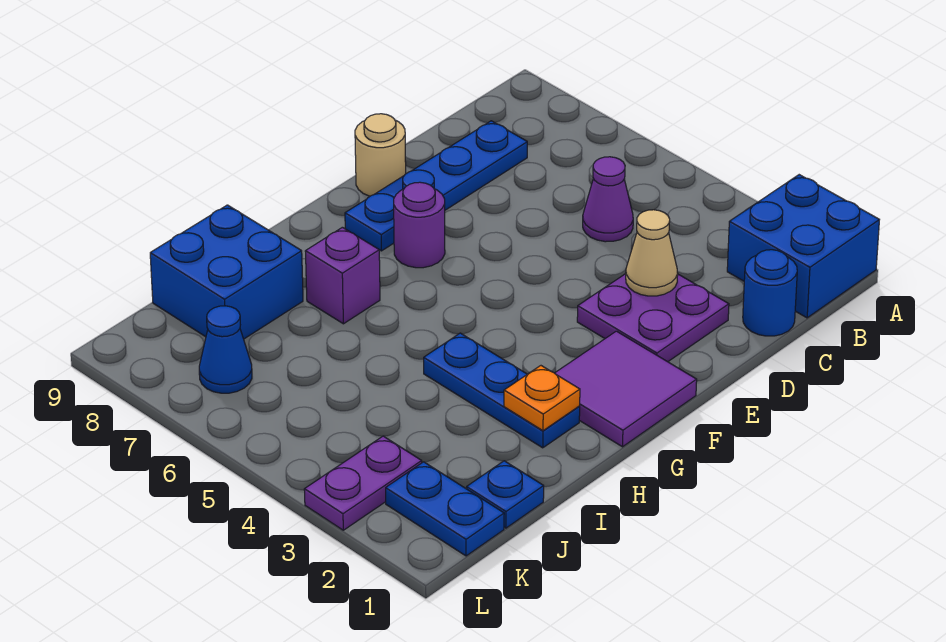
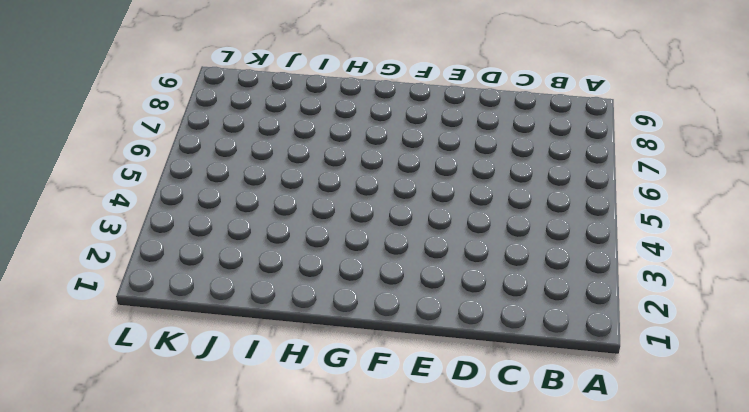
none -> blue 2x2 brick [727,175,879,318]
none -> blue 1x1 round brick [743,250,797,336]
none -> purple 1x1 cone [583,157,633,242]

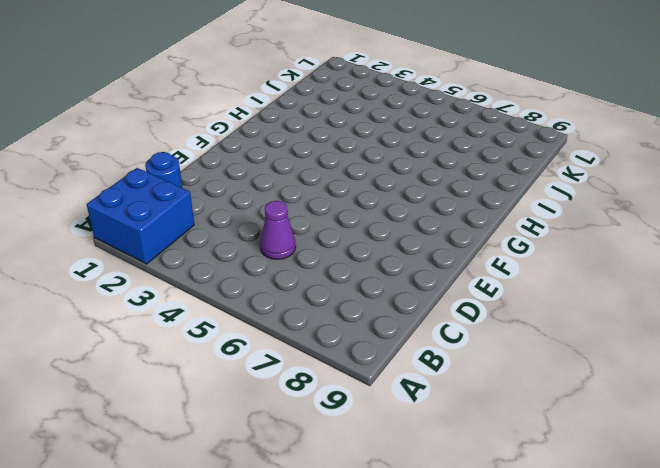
none -> blue 1x4 plate [345,121,527,251]
none -> purple 2x2 plate [577,274,729,362]
none -> tan 1x1 round brick [355,114,406,196]

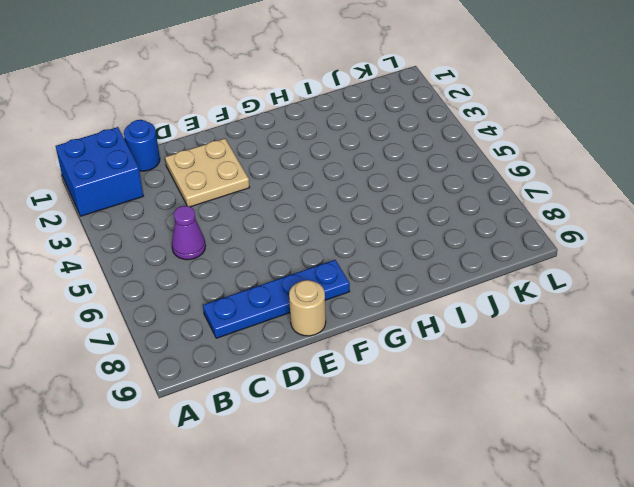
tan 2x2 plate [165,138,250,207] -> purple 2x2 plate [577,274,729,362]
none -> purple 2x2 tile [555,331,697,447]
none -> purple 1x1 round brick [394,182,445,268]
none -> blue 1x3 plate [424,333,580,448]

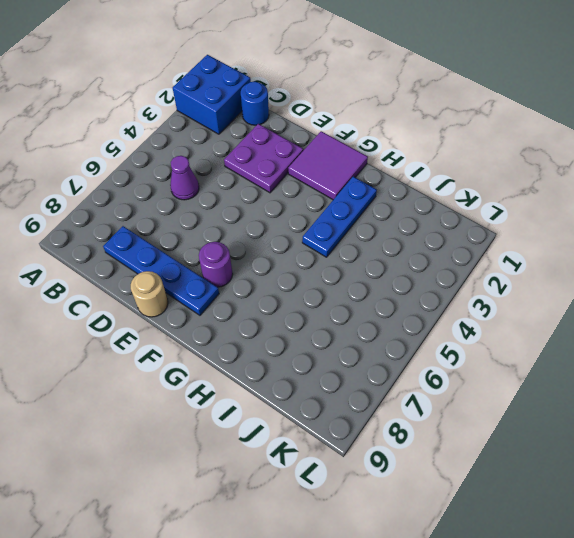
none -> purple 1x1 brick [305,227,380,324]
none -> blue 2x2 brick [150,205,303,339]
none -> blue 1x1 plate [467,461,544,528]

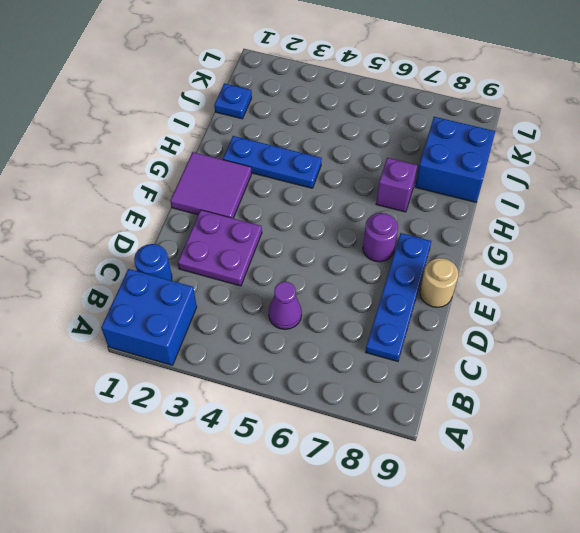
none -> blue 1x2 plate [386,462,504,556]
none -> purple 1x2 plate [304,436,422,530]
none -> blue 1x1 cone [199,306,252,393]

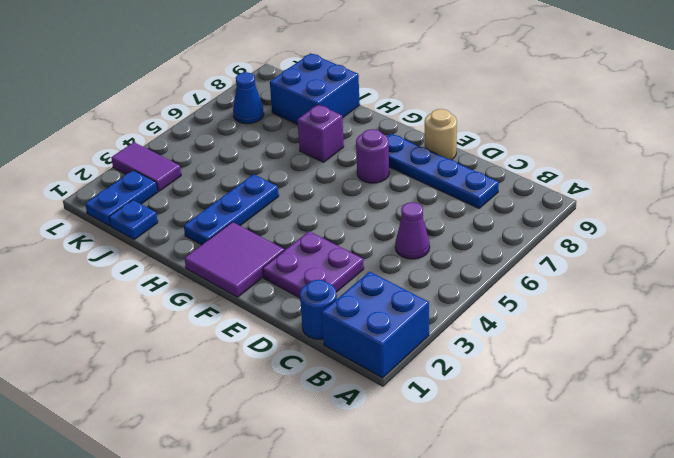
purple 1x2 tile [111,142,181,191] -> purple 1x2 plate [304,436,422,530]
none -> tan 1x1 cone [626,210,678,296]
none -> orange 1x1 plate [504,366,580,431]

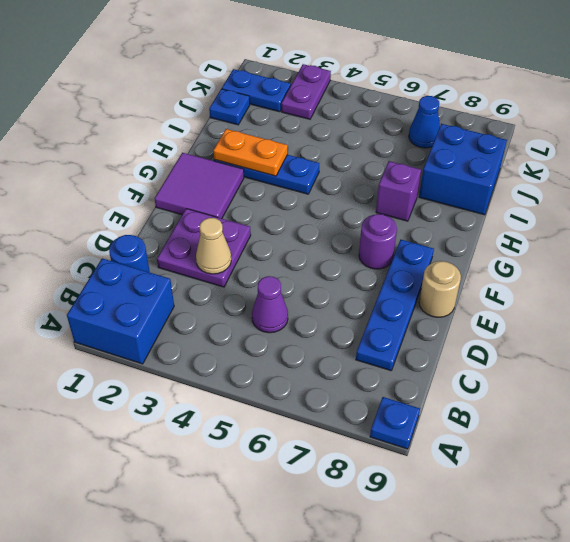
blue 1x1 plate [370,397,420,449] -> none
orange 1x2 plate [213,129,288,176] -> orange 1x1 plate [504,366,580,431]

